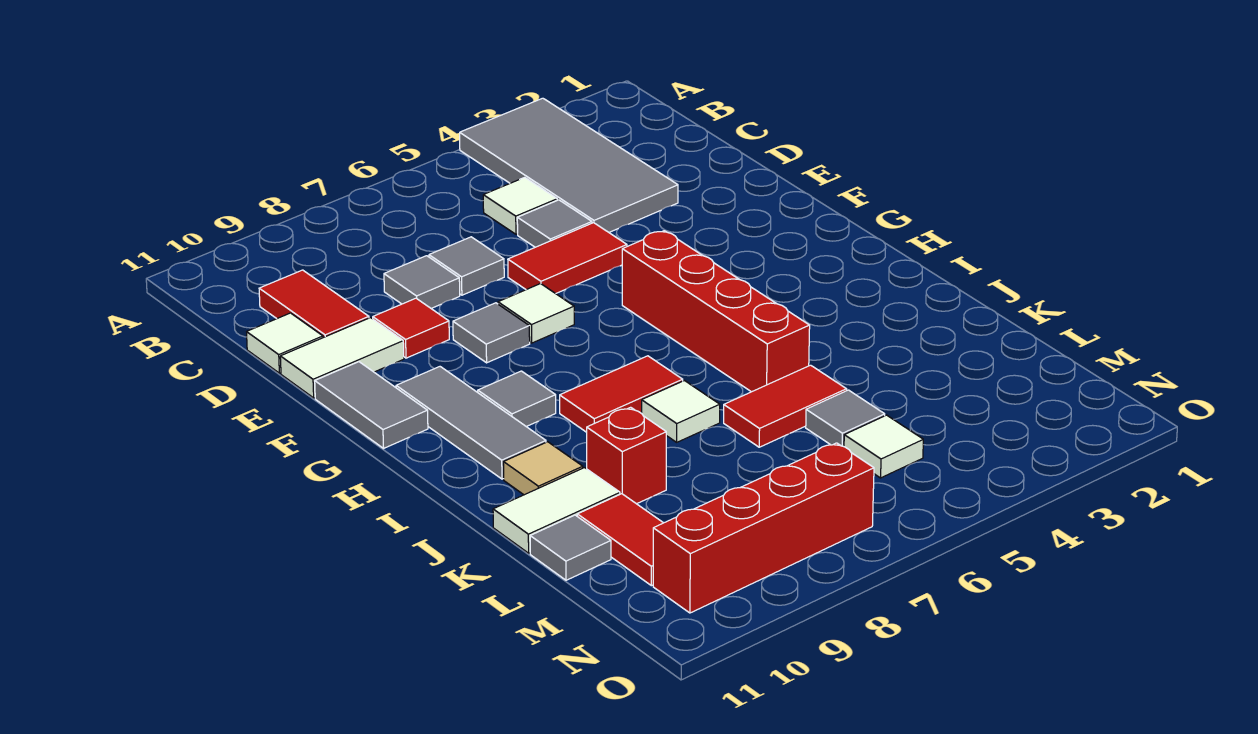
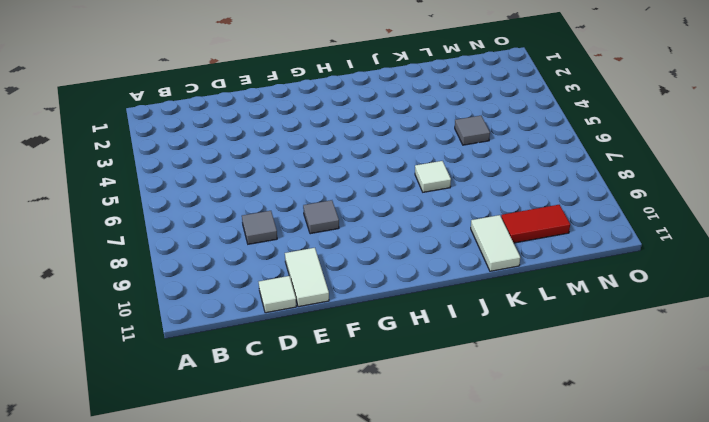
none -> grey 2x4 tile [460,98,678,232]
none -> white 1x1 tile [483,177,557,234]
none -> red 1x2 tile [259,270,369,338]

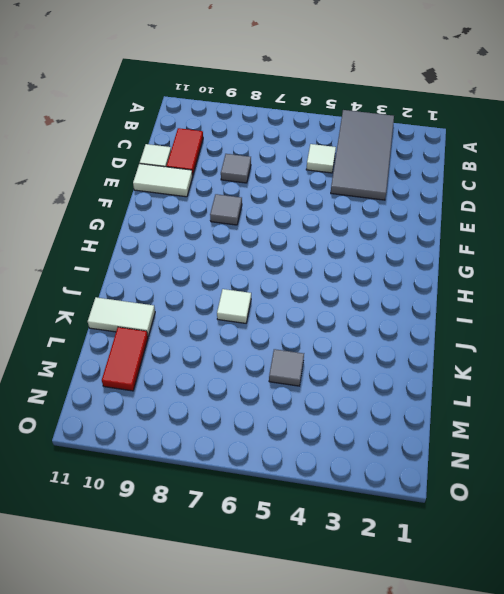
none -> grey 1x1 tile [517,200,592,247]
none -> grey 1x1 tile [429,237,504,295]
none -> red 1x2 tile [508,223,627,294]

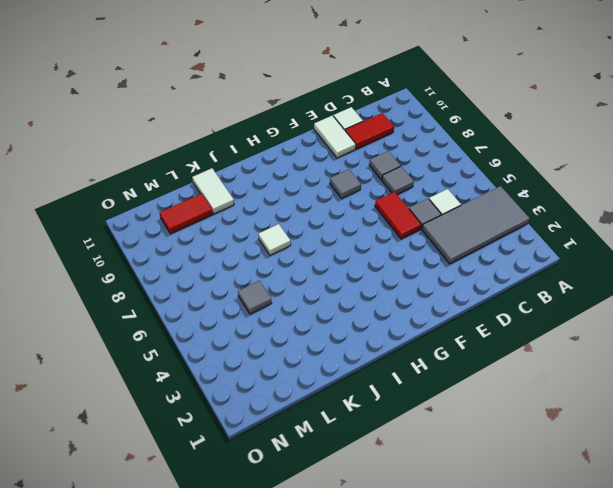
none -> red 1x1 tile [373,298,449,358]
none -> white 1x1 tile [498,284,574,343]
none -> grey 1x2 tile [315,362,428,448]

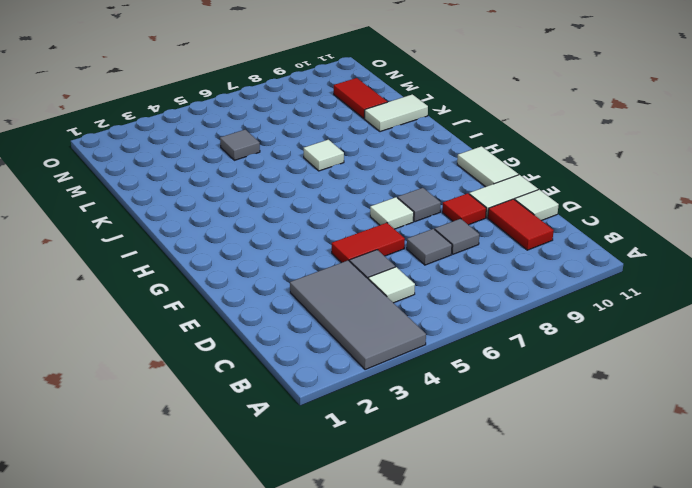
white 1x2 tile [457,146,518,187] -> grey 1x2 tile [315,362,428,448]
none -> red 1x4 brick [622,231,810,392]
none -> grey 1x3 tile [396,367,546,479]
none -> grey 1x1 tile [478,371,556,427]

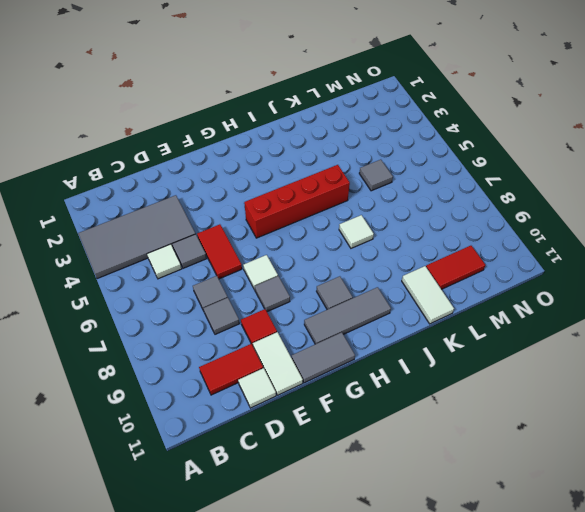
none -> red 1x2 tile [560,356,683,432]
none -> tan 1x1 tile [504,442,583,495]
none -> red 1x2 tile [724,365,847,447]

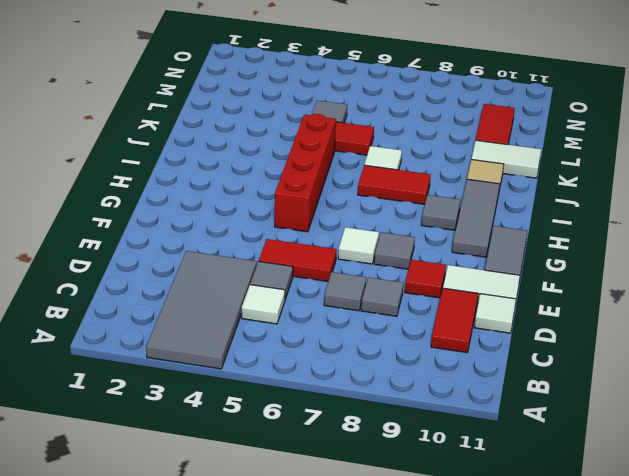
none -> red 1x1 brick [587,407,666,504]
none -> grey 1x1 tile [530,515,611,580]
none -> white 1x1 tile [844,415,923,478]

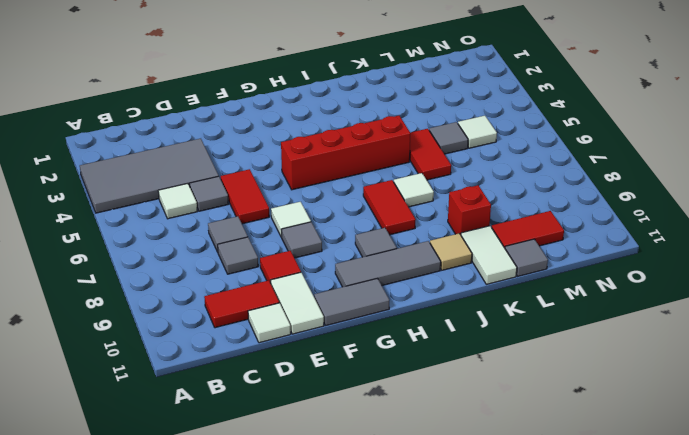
none -> red 1x4 brick [653,443,874,613]

